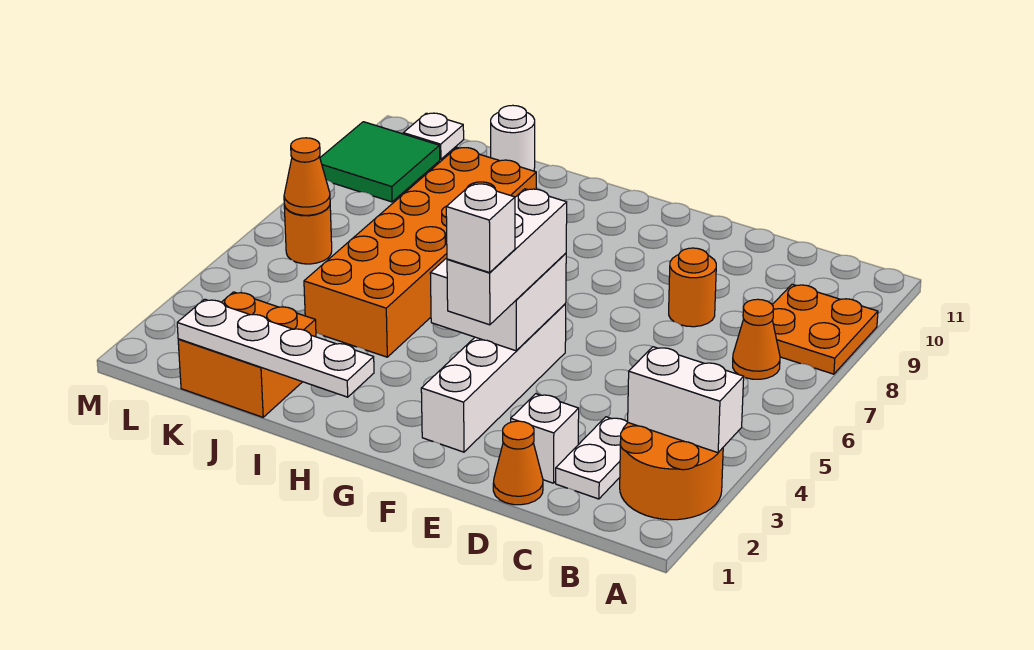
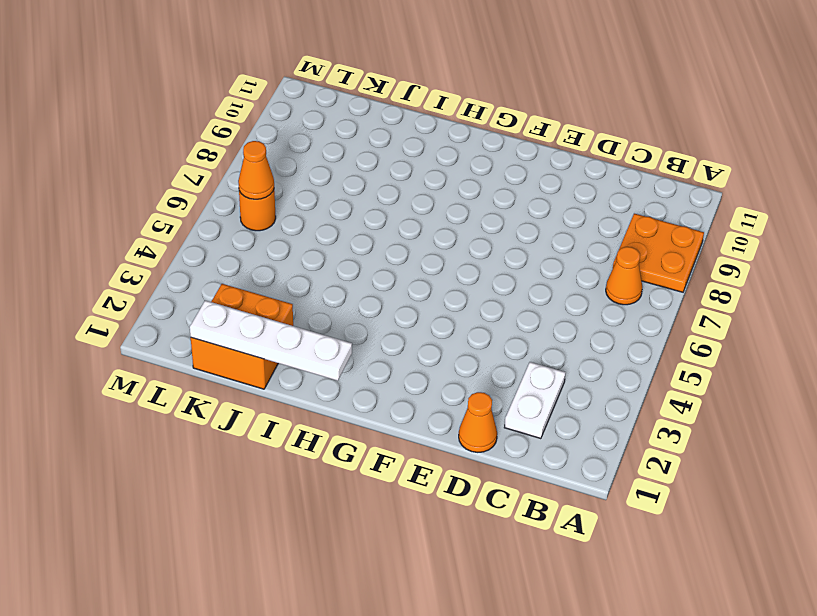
none -> orange 2x2 round brick [620,423,723,520]
none -> white 1x1 brick [511,394,579,483]
none -> orange 1x1 round brick [669,248,716,327]

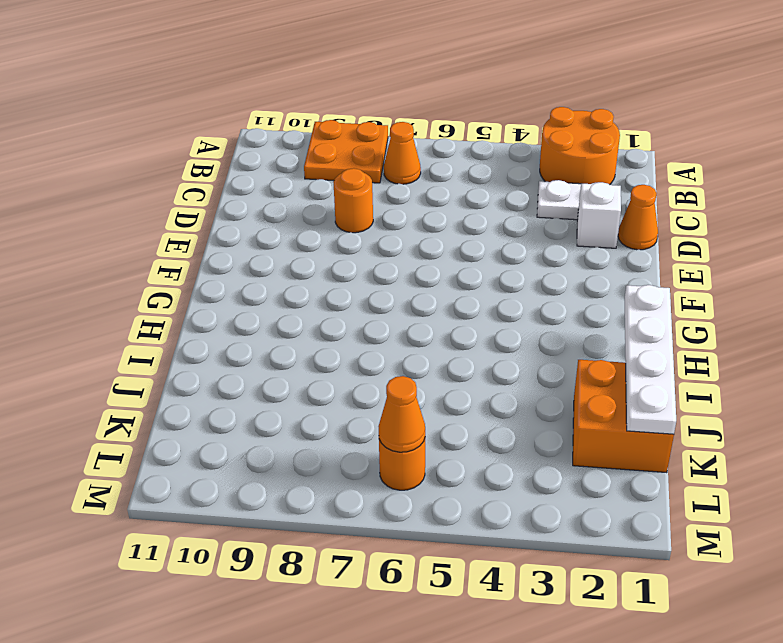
none -> white 1x4 brick [421,303,566,452]
none -> orange 2x6 brick [304,148,536,357]
none -> white 1x1 round brick [491,105,535,171]

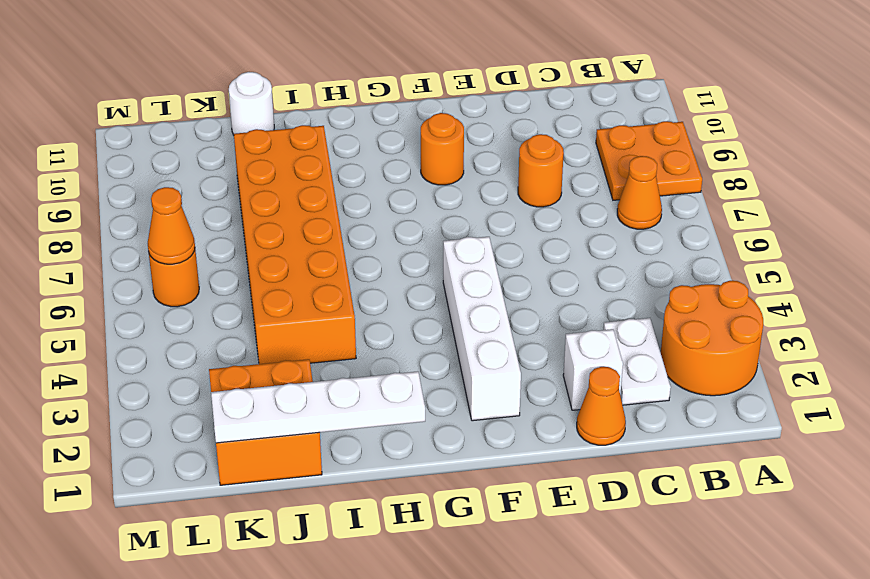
orange 1x1 round brick [421,113,464,185] -> none
none -> green 2x2 tile [320,122,440,202]
none -> white 1x1 plate [403,113,464,159]
none -> white 1x2 brick [628,347,744,453]

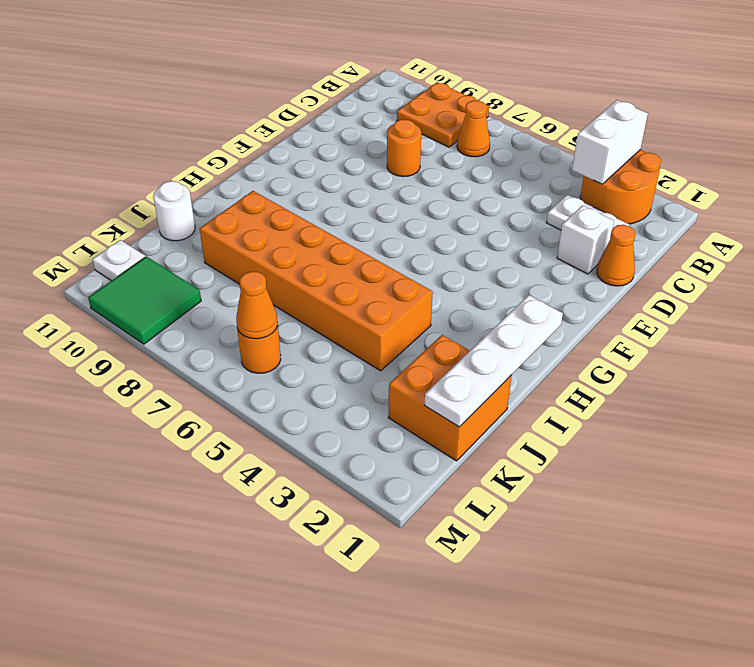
none -> white 1x4 brick [421,303,566,452]
none -> white 2x2 brick [430,253,566,351]
none -> white 1x3 brick [447,189,567,325]

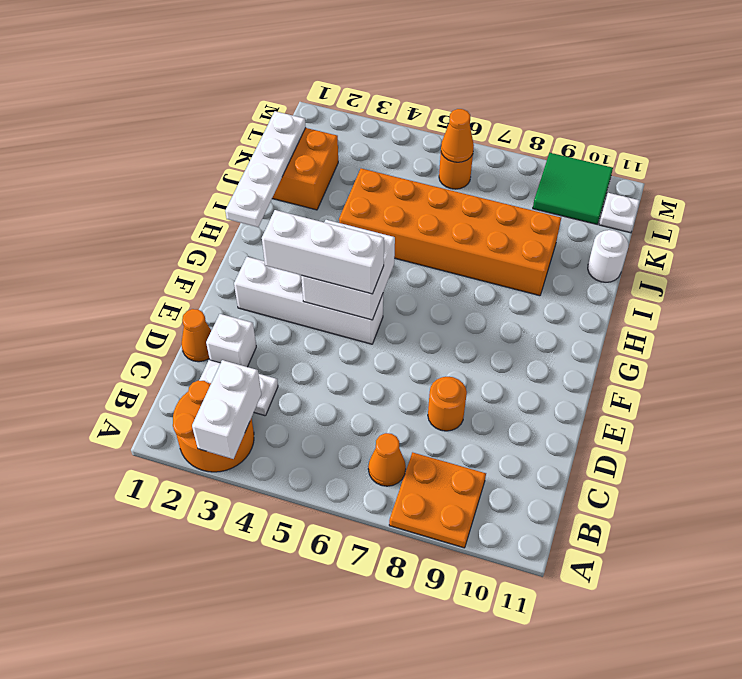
none -> white 1x1 brick [446,184,515,273]

